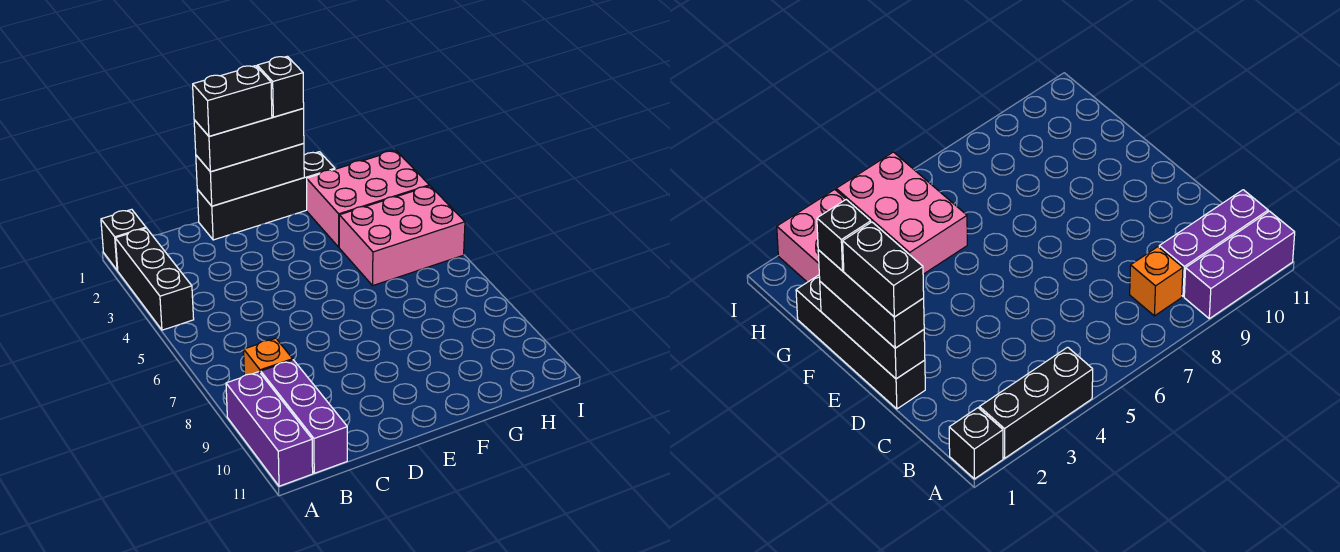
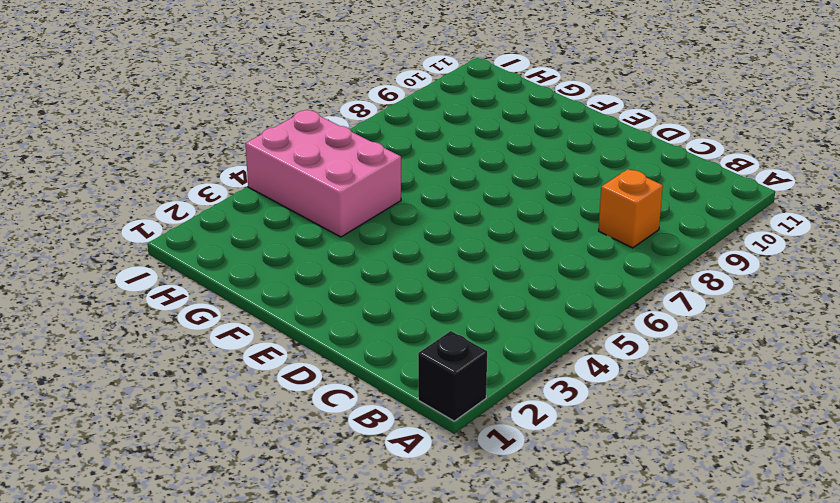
none -> black 1x3 brick [115,228,194,330]
none -> purple 1x3 brick [226,372,313,486]
none -> purple 1x3 brick [261,360,347,473]

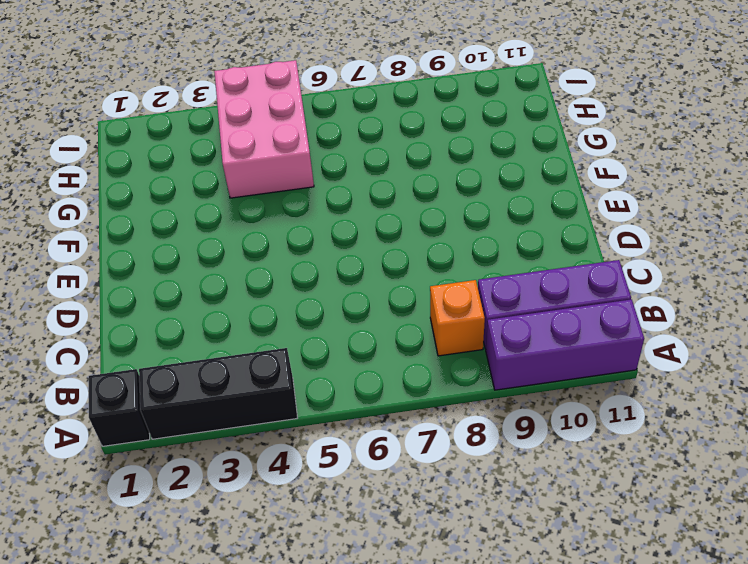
none -> black 1x4 brick [197,152,335,240]
none -> pink 2x3 brick [307,150,429,247]
none -> black 1x3 brick [196,143,304,206]

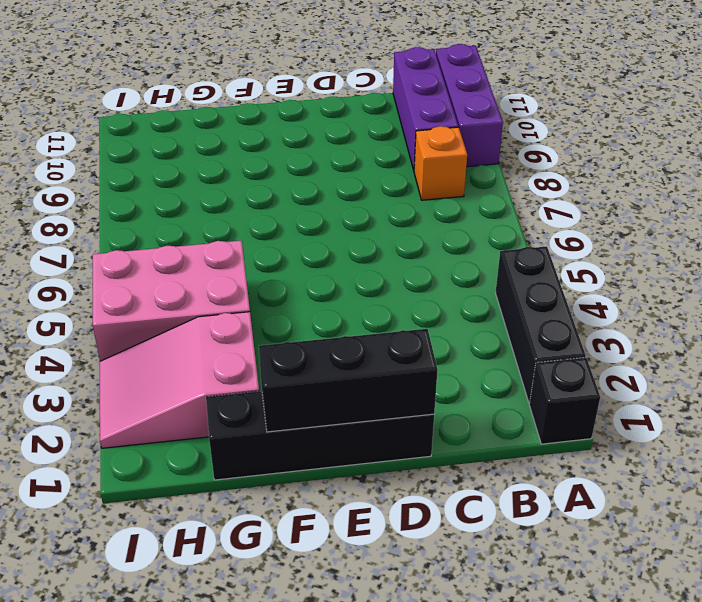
pink 2x3 slope [100,312,259,448] -> pink 2x3 brick [307,150,429,247]
none -> black 1x3 brick [194,109,304,172]
none -> black 1x2 brick [193,66,272,136]
none -> black 1x1 brick [257,56,304,117]

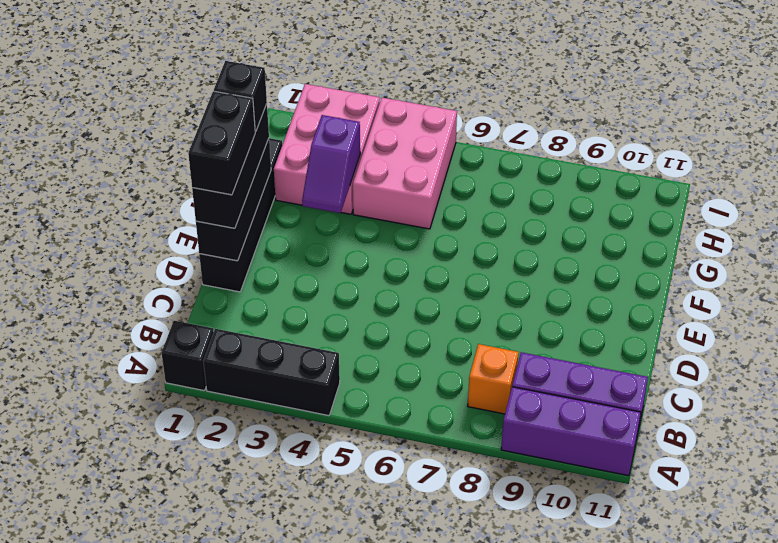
purple 1x2 slope [302,115,360,213] -> none

